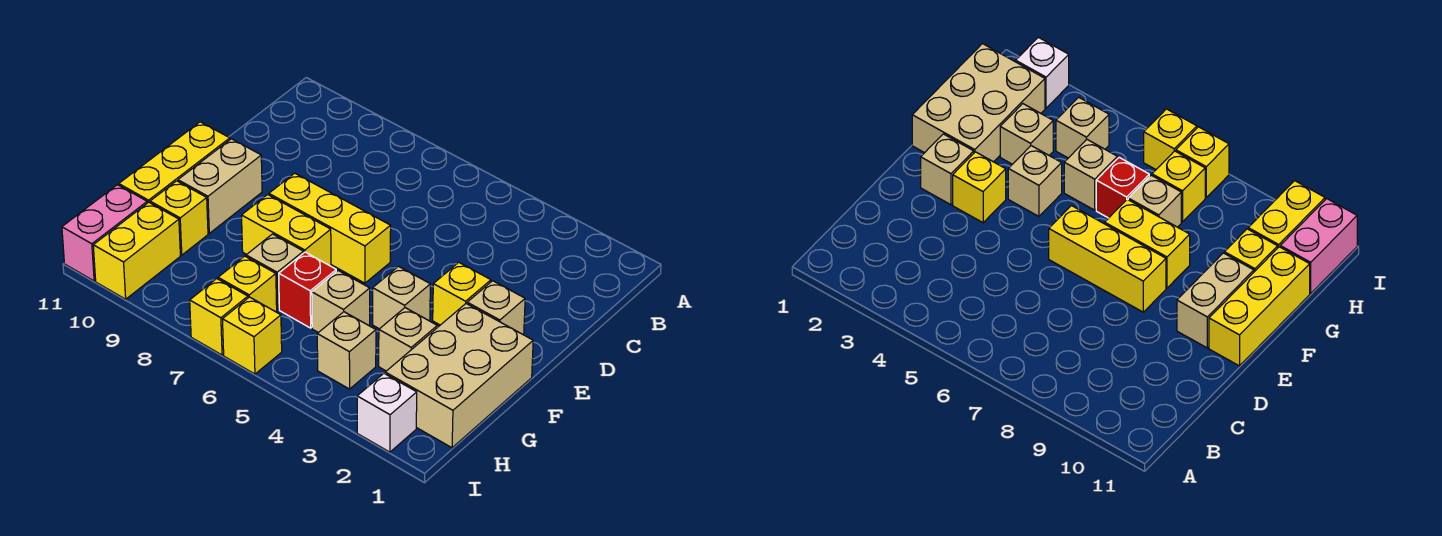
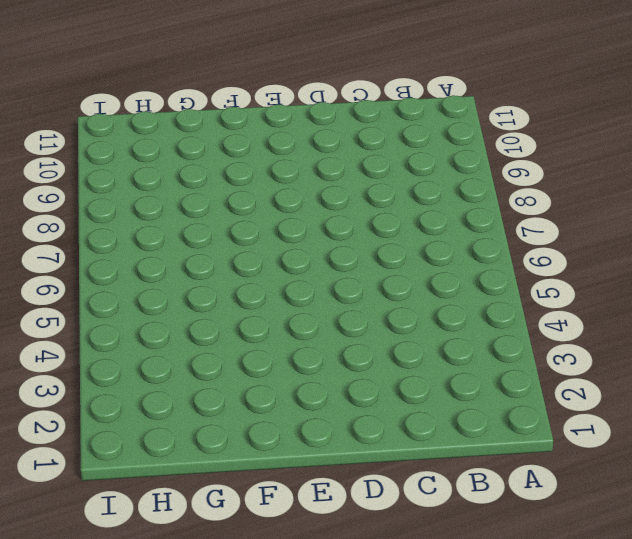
none -> tan 1x1 brick [467,281,525,335]
none -> yellow 1x1 brick [433,262,491,325]
none -> yellow 1x3 brick [269,173,391,283]

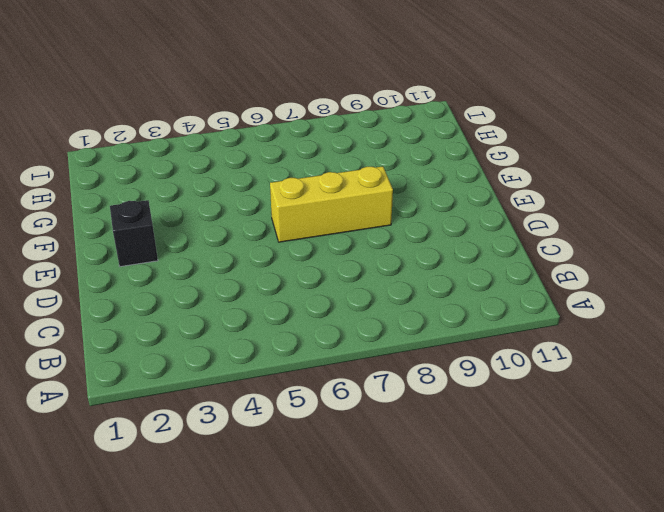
black 1x1 brick [110,200,158,267] -> tan 1x1 brick [467,281,525,335]
none -> yellow 1x1 brick [433,262,491,325]
none -> tan 1x2 brick [178,139,262,233]
none -> yellow 1x3 brick [119,122,230,203]

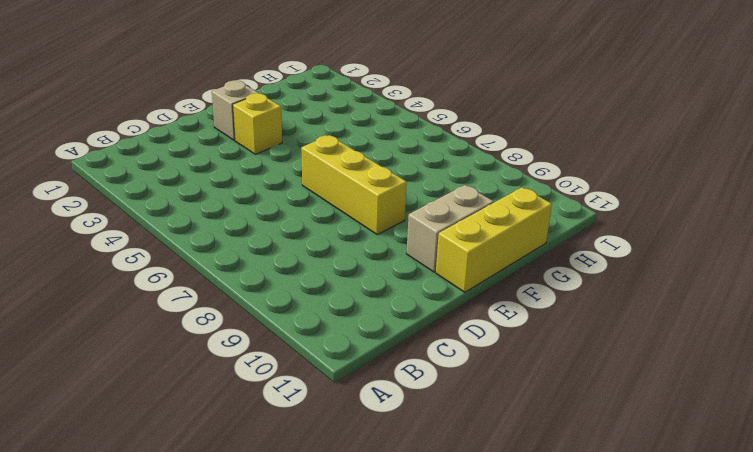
none -> tan 2x3 brick [385,304,533,448]
none -> tan 1x1 brick [373,266,430,329]
none -> yellow 1x2 brick [242,195,331,266]

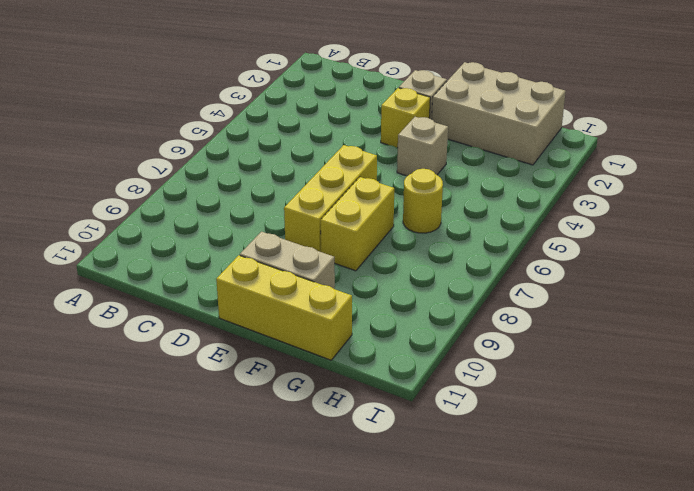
yellow 1x1 round brick [403,169,443,233] -> red 1x1 brick [279,252,336,328]
none -> tan 1x1 brick [379,308,437,371]
none -> tan 1x1 brick [312,271,370,333]
none -> tan 1x1 brick [246,234,304,310]

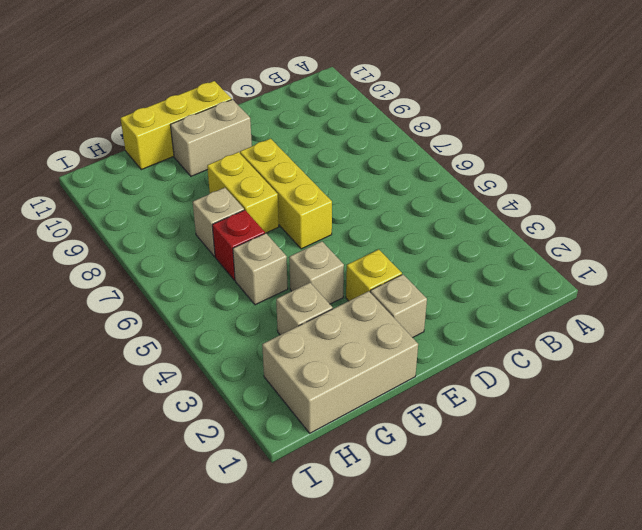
none -> yellow 1x1 brick [150,181,208,255]
none -> tan 1x1 brick [317,312,376,389]
none -> yellow 1x1 brick [218,256,277,312]

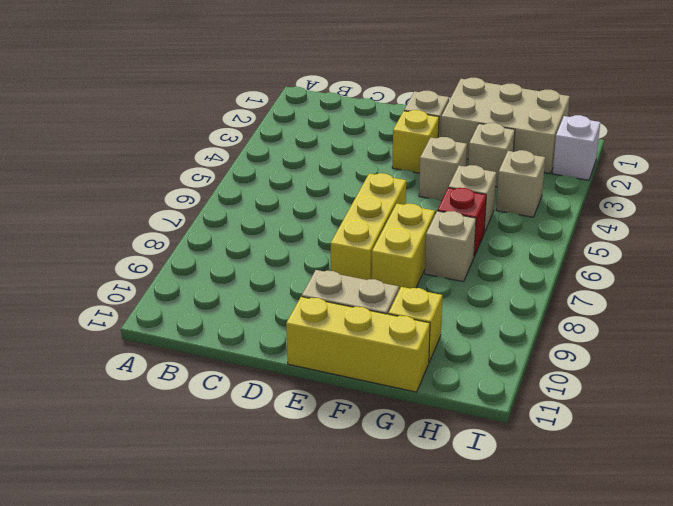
none -> yellow 1x1 brick [218,256,277,312]
none -> yellow 1x2 brick [93,202,180,299]
none -> pink 1x2 brick [62,185,147,281]

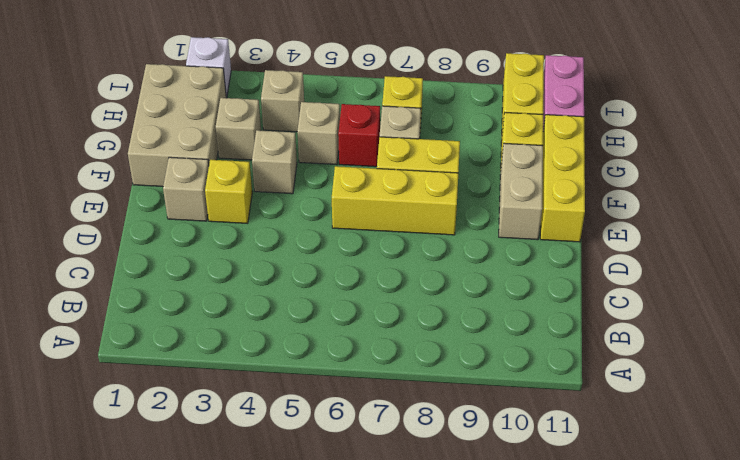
none -> yellow 1x1 brick [223,297,282,374]
none -> yellow 1x1 brick [190,279,248,355]

